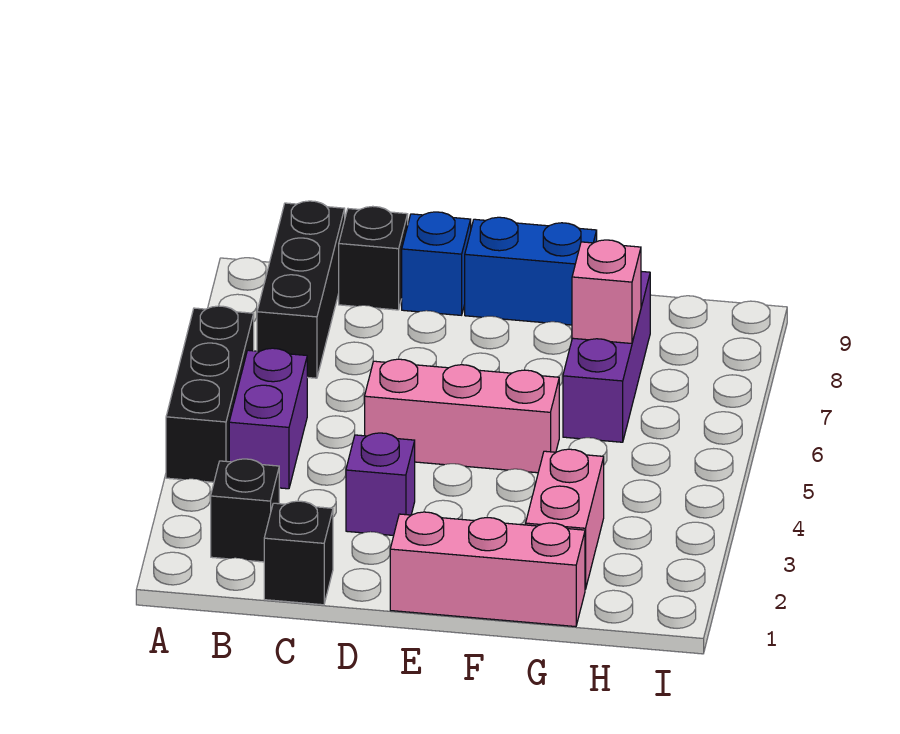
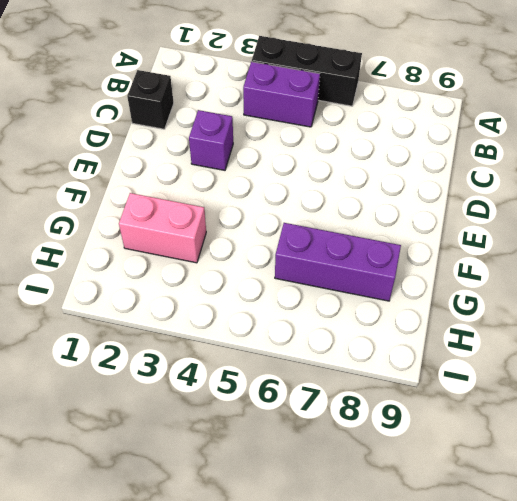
none -> black 1x1 brick [211,459,279,562]
none -> black 1x3 brick [257,201,345,378]
none -> black 1x1 brick [339,206,408,310]

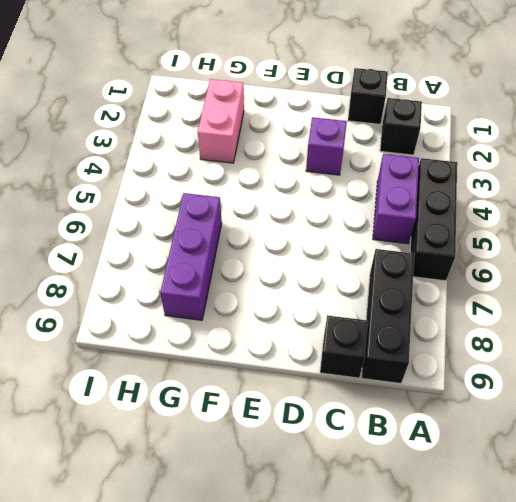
none -> pink 1x3 brick [365,359,559,473]
none -> blue 1x1 brick [402,212,471,315]
none -> pink 1x3 brick [390,512,585,627]

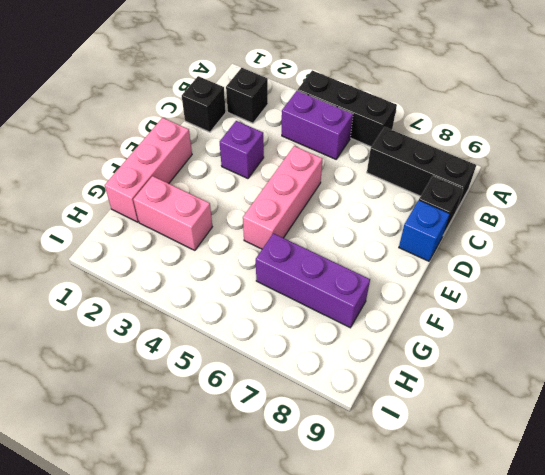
none -> blue 1x2 brick [465,217,597,325]
none -> pink 1x1 brick [572,240,641,343]

